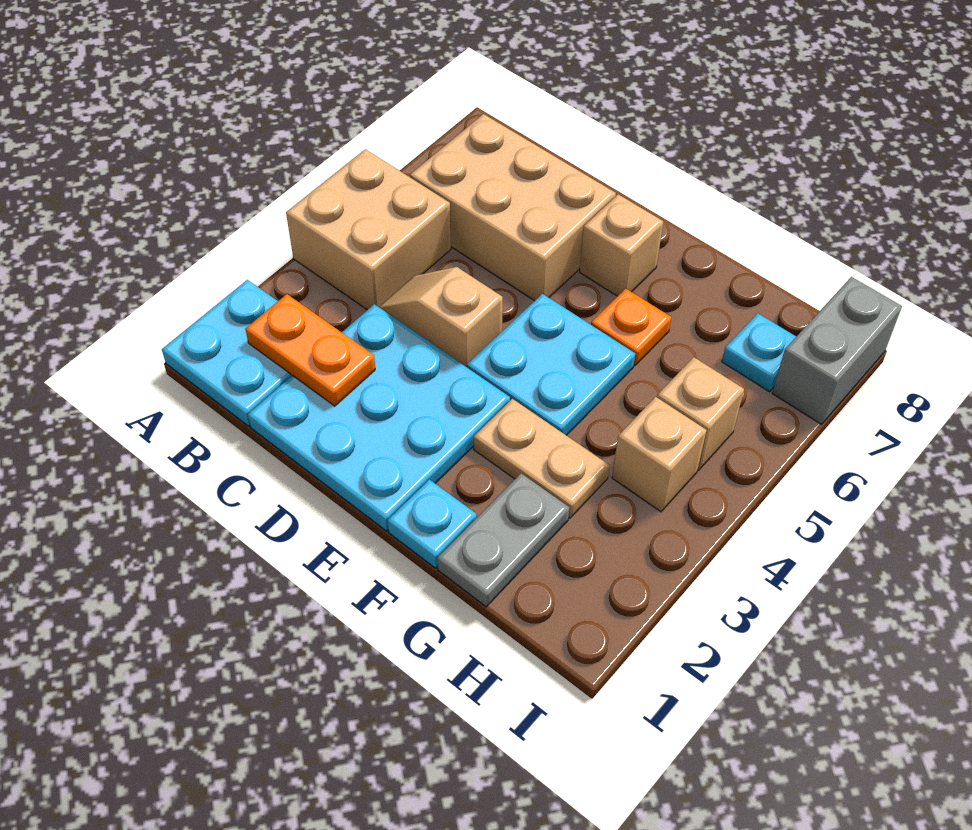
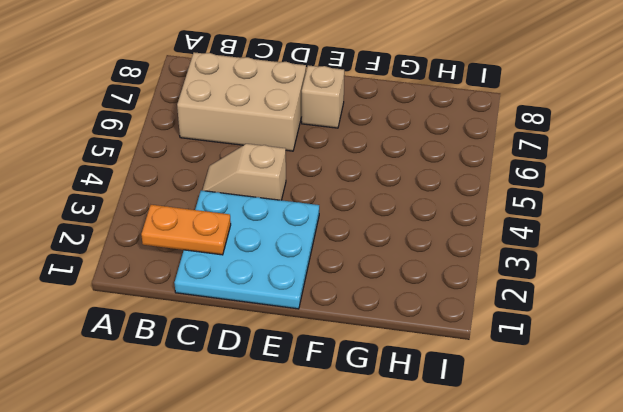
none -> cyan 2x2 plate [162,280,292,426]
none -> tan 2x2 brick [286,149,451,310]
none -> cyan 2x2 plate [467,294,635,435]

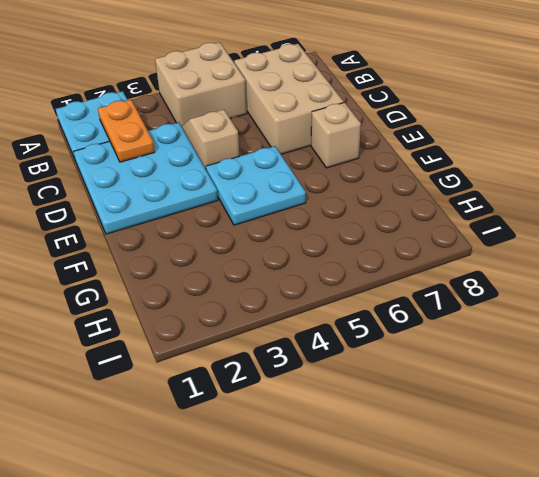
none -> cyan 1x1 plate [388,479,477,568]
none -> tan 1x2 plate [474,399,609,518]
none -> orange 1x1 plate [591,289,671,365]

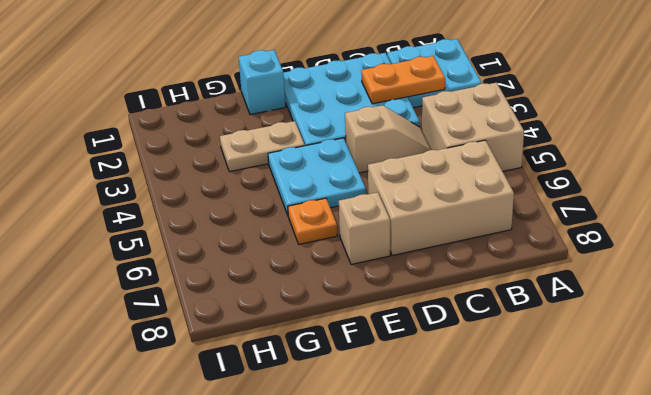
cyan 1x1 brick [239,50,286,115] -> cyan 1x1 plate [388,479,477,568]
none -> grey 1x2 plate [437,473,569,607]
none -> tan 1x1 brick [612,397,707,512]
none -> tan 1x1 brick [657,357,744,470]

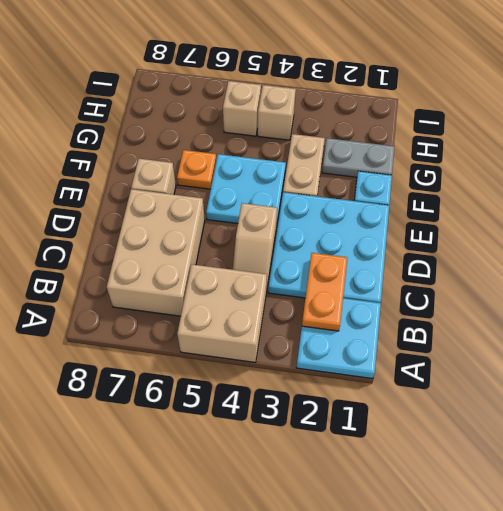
none -> cyan 1x1 plate [722,313,796,392]
none -> grey 1x2 brick [772,277,902,424]

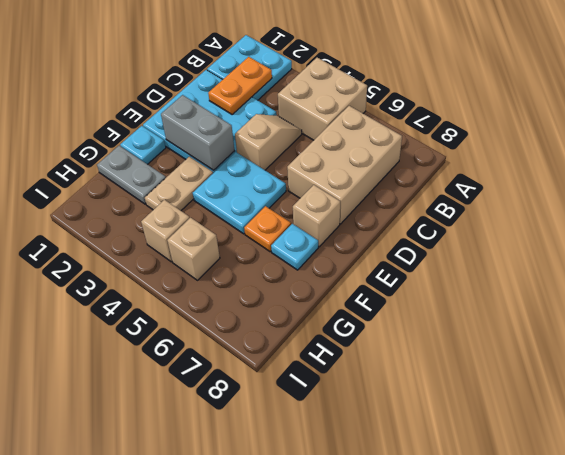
grey 1x2 brick [161,95,234,170] -> grey 1x2 brick moved to [772,277,902,424]
cyan 1x1 plate [271,224,318,270] -> cyan 1x1 plate moved to [722,313,796,392]

